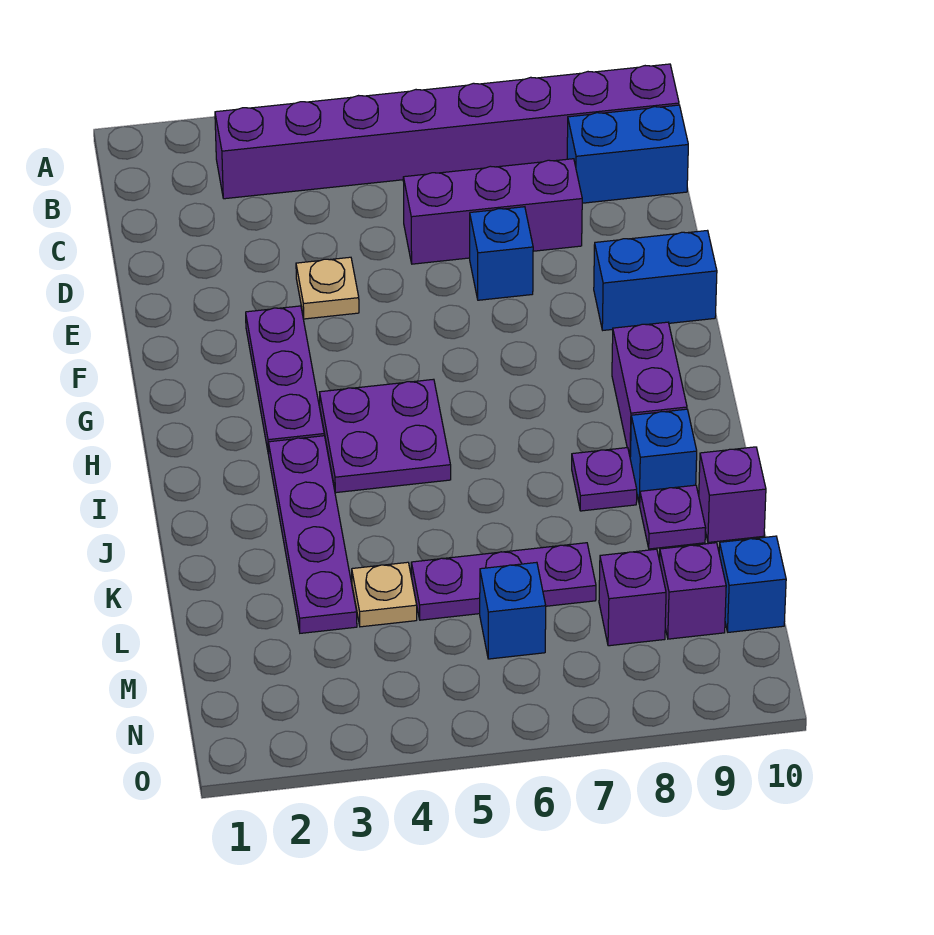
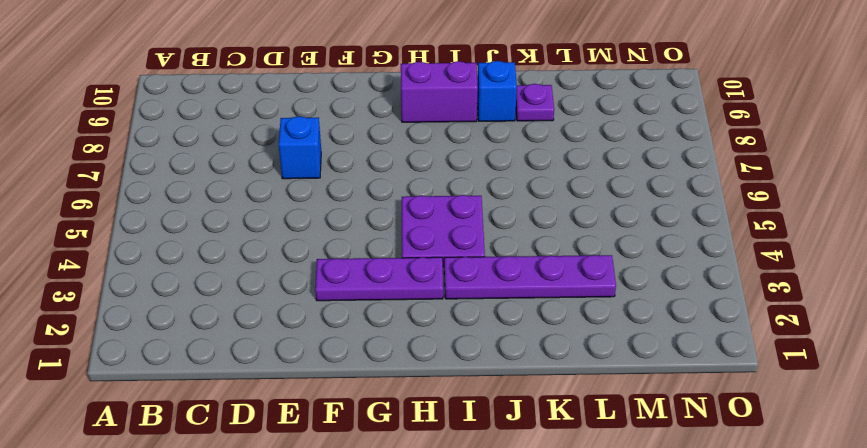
none -> purple 1x8 brick [215,64,679,199]
none -> blue 1x2 brick [567,105,688,203]
none -> purple 1x3 brick [403,159,582,264]

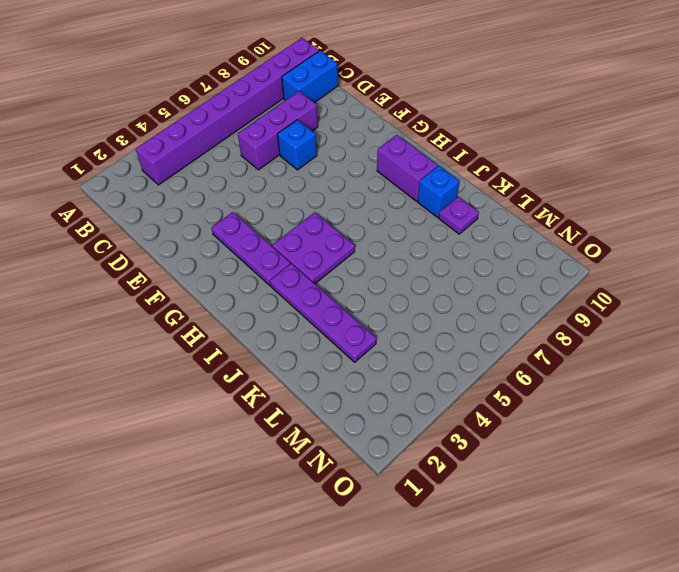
none -> tan 1x1 plate [296,257,359,319]
none -> blue 1x2 brick [594,231,717,330]
none -> purple 1x1 plate [572,448,637,511]

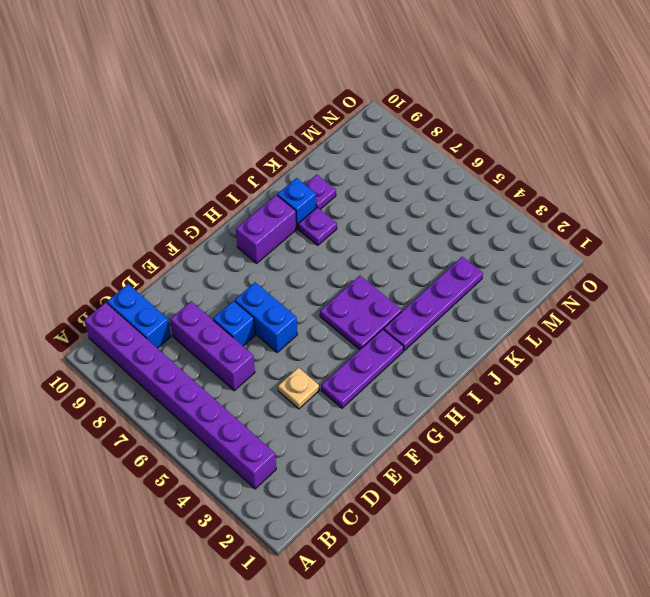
blue 1x2 brick [235,282,297,352] -> blue 1x2 brick moved to [594,231,717,330]
none -> purple 1x1 brick [699,447,766,542]
none -> tan 1x1 plate [352,562,417,627]
none -> purple 1x3 plate [411,543,596,620]

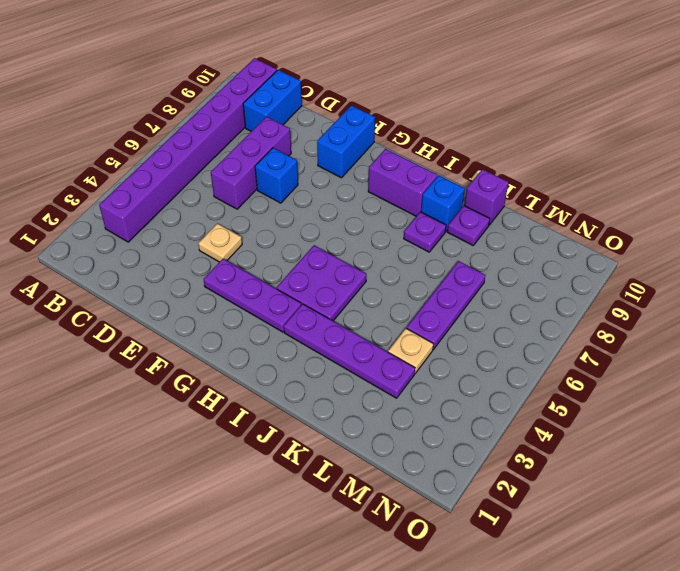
none -> blue 1x1 brick [480,562,546,659]
none -> purple 1x1 brick [599,549,666,646]
none -> purple 1x1 brick [660,543,726,639]

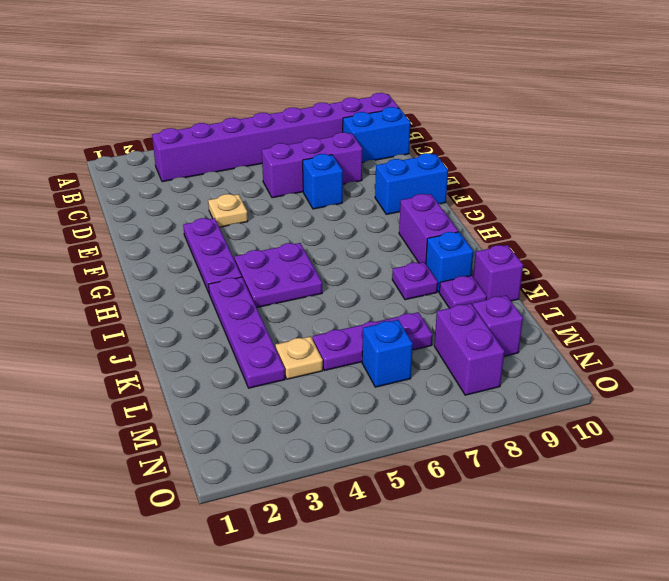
purple 1x2 brick [434,303,504,395] -> purple 1x1 brick [599,549,666,646]
none -> blue 1x1 brick [719,536,786,632]

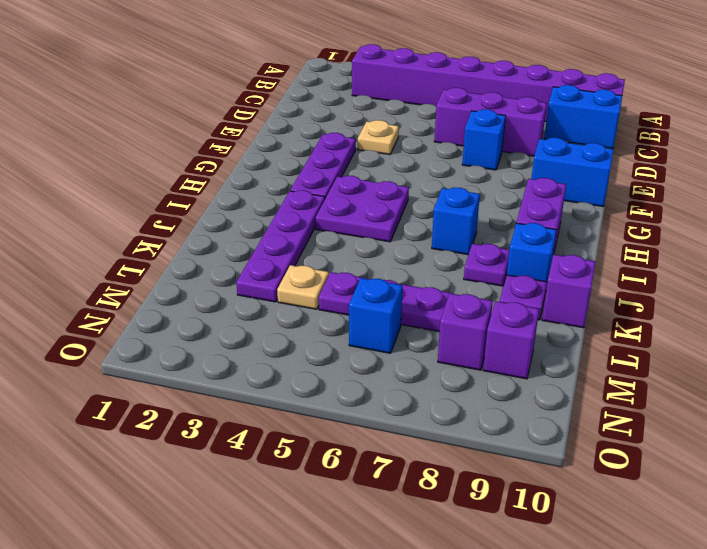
blue 1x1 brick [432,187,480,255] -> blue 1x1 brick moved to [719,536,786,632]

